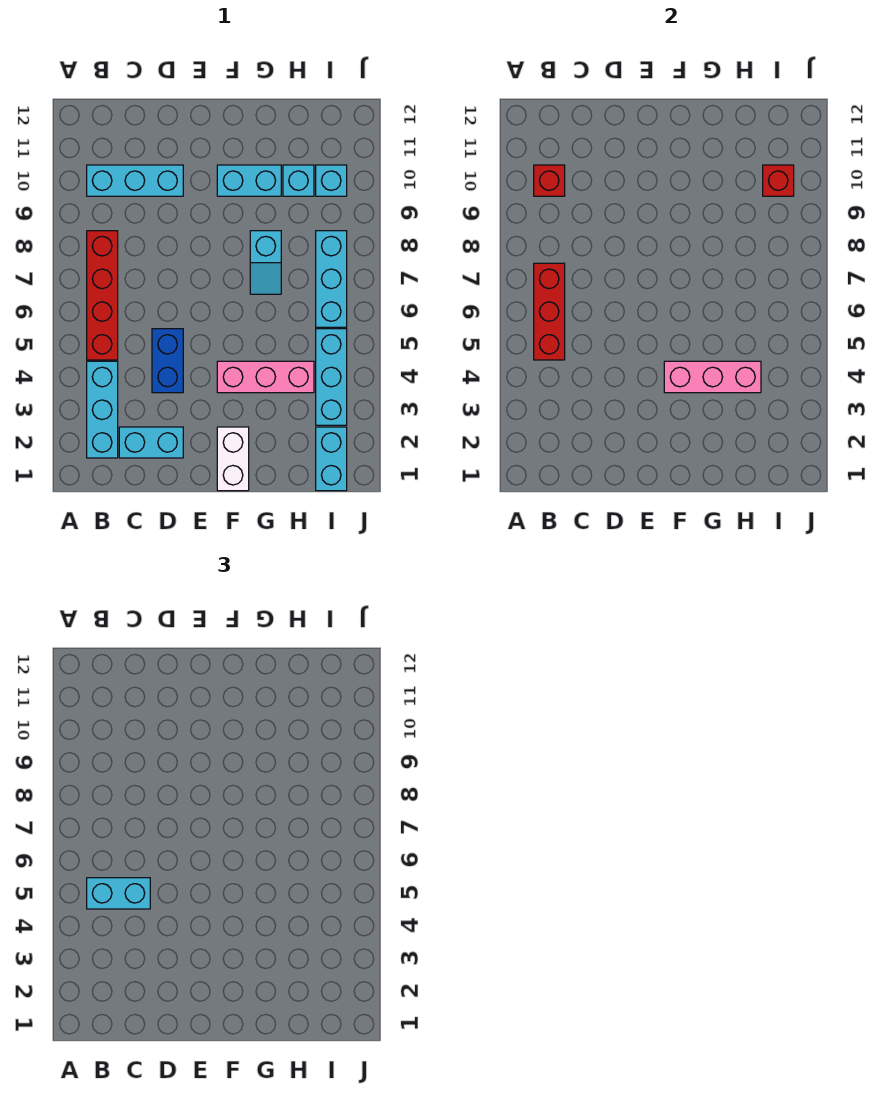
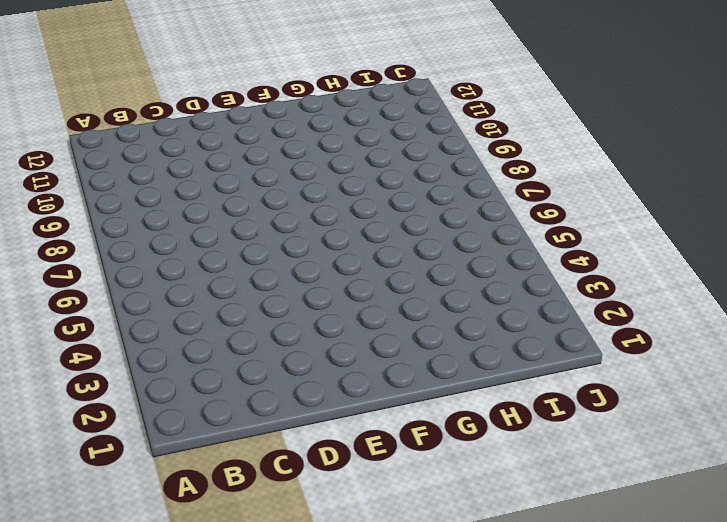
none -> cyan 1x3 brick [87,361,118,458]
none -> red 1x4 brick [87,231,118,360]
none -> cyan 1x3 brick [87,165,183,196]

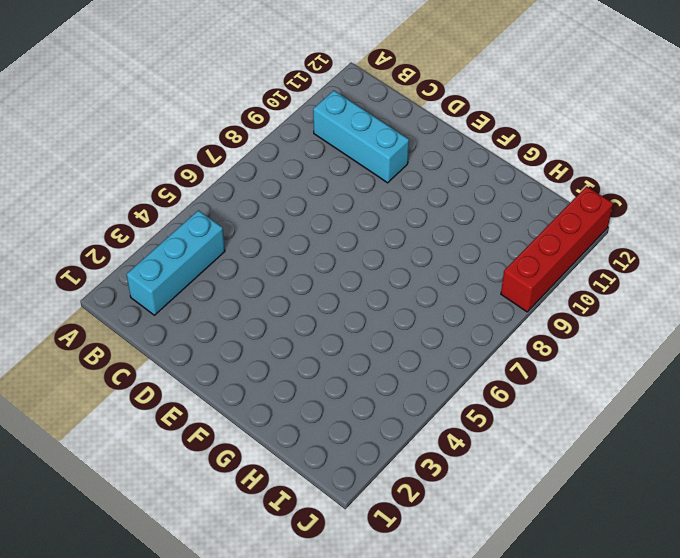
red 1x4 brick [501,186,613,312] -> red 1x4 brick moved to [87,231,118,360]
none -> cyan 1x2 brick [119,427,183,458]
none -> blue 1x2 brick [152,329,183,393]
none -> white 1x2 brick [217,427,249,491]

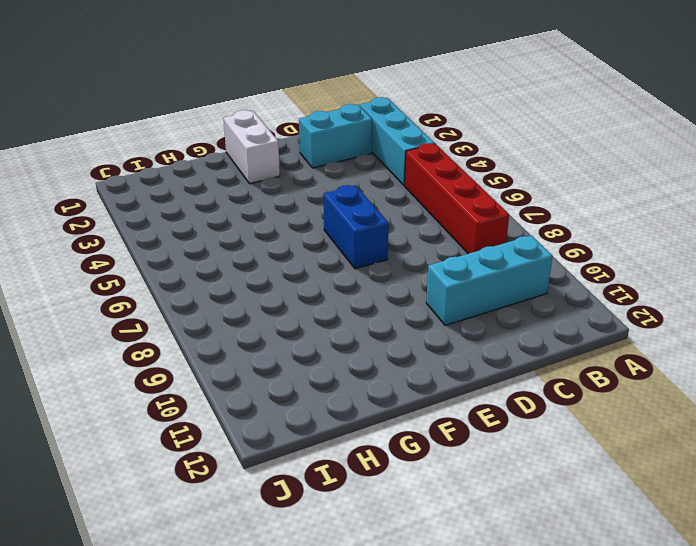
blue 1x2 brick [323,185,389,269] -> blue 1x2 brick moved to [152,329,183,393]
none -> pink 1x3 brick [217,361,314,393]
none -> cyan 1x2 brick [217,165,281,196]
none -> cyan 1x2 slope [250,231,281,294]

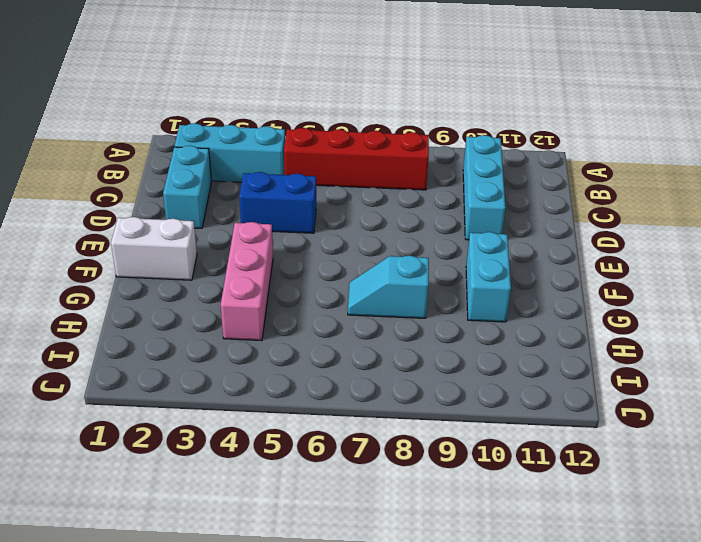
none -> cyan 1x1 brick [283,165,314,196]
none -> cyan 1x2 brick [316,427,347,491]
none -> cyan 1x3 brick [316,329,347,425]

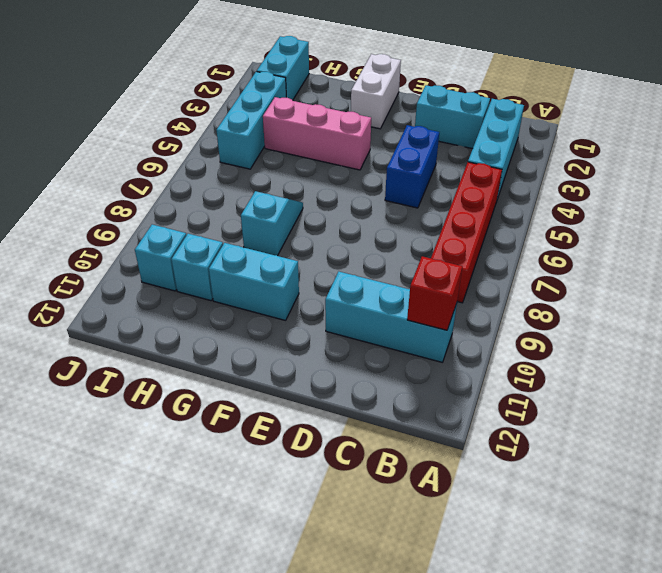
none -> cyan 1x3 brick [316,231,347,327]
none -> red 1x3 brick [534,263,565,360]
none -> pink 1x3 brick [664,361,761,393]

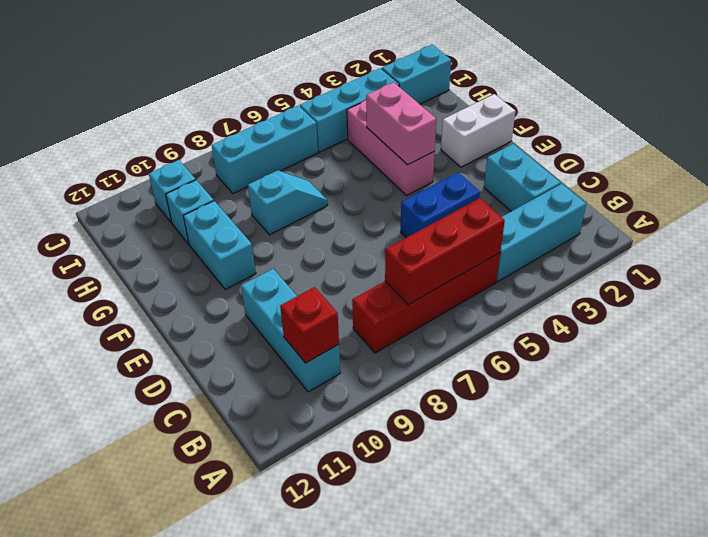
pink 1x2 brick [366,82,436,165] -> pink 1x3 brick [664,361,761,393]
none -> red 1x1 brick [763,165,794,196]
none -> cyan 1x2 brick [87,878,150,909]

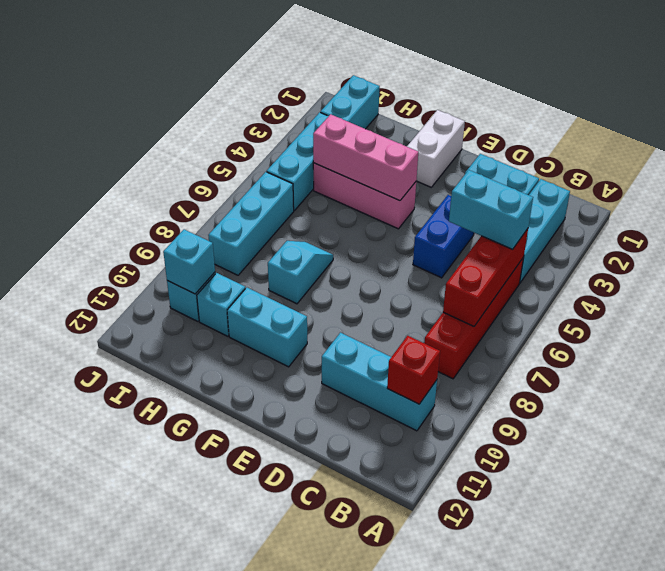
cyan 1x1 brick [163,229,215,294] -> red 1x1 brick [763,165,794,196]

